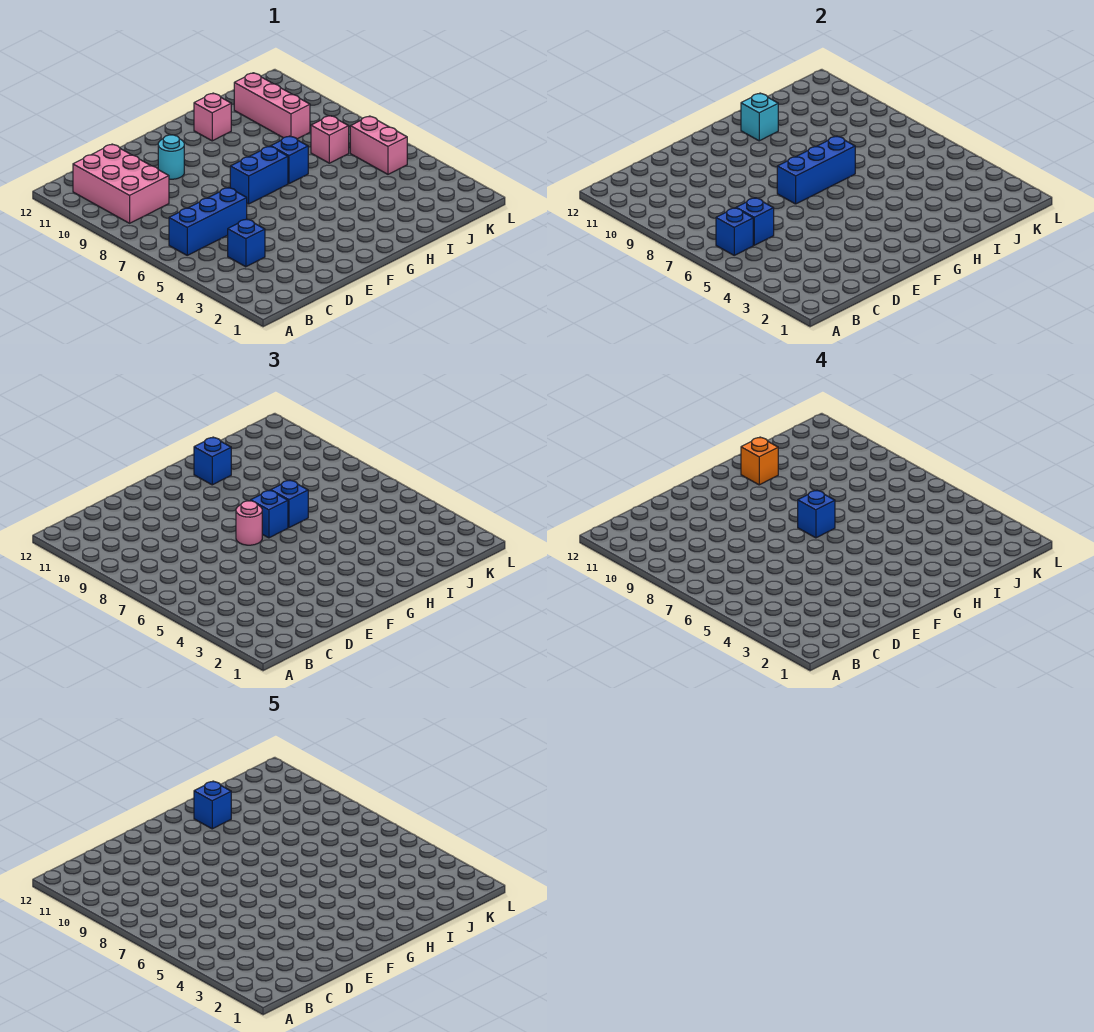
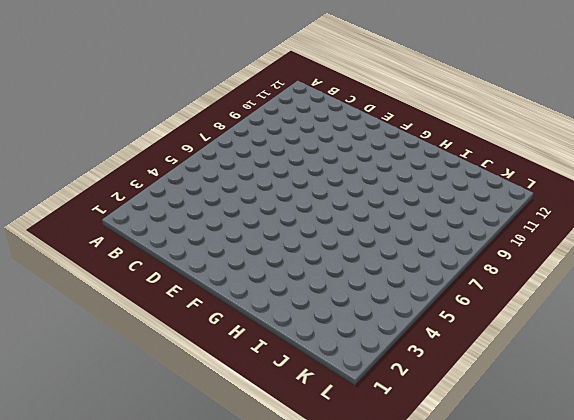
none -> blue 1x3 brick [169,188,247,255]
none -> pink 2x3 brick [73,144,169,223]
none -> blue 1x1 brick [228,219,265,267]

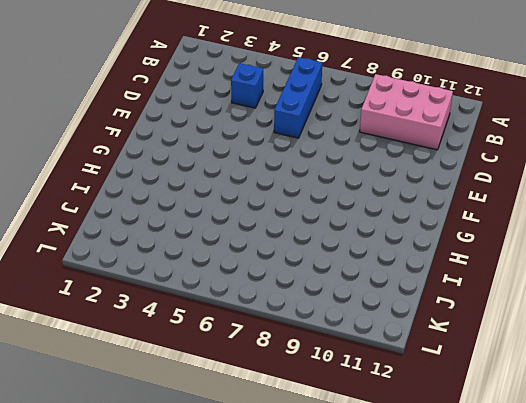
none -> cyan 1x1 round brick [158,135,184,179]
none -> blue 1x2 brick [230,146,288,204]
none -> blue 1x1 brick [271,136,308,184]

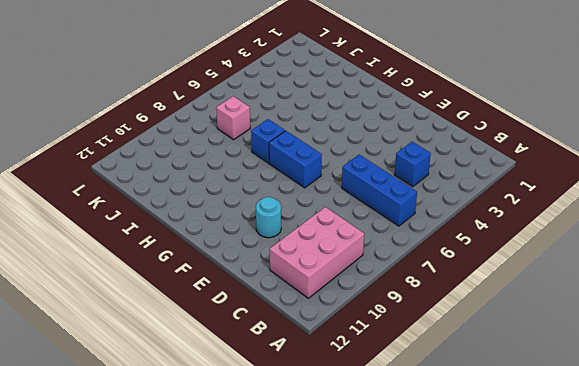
none -> pink 1x1 brick [194,93,231,141]
none -> pink 1x3 brick [234,73,310,139]
none -> pink 1x2 brick [350,116,407,174]

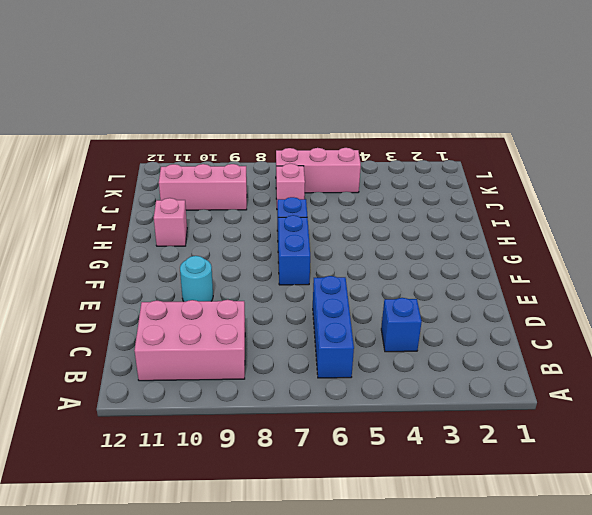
pink 1x3 brick [276,148,361,193] -> pink 1x2 brick [350,116,407,174]
none -> blue 1x1 brick [716,208,753,255]
none -> blue 1x1 brick [736,198,774,245]
none -> blue 1x3 brick [777,136,855,204]

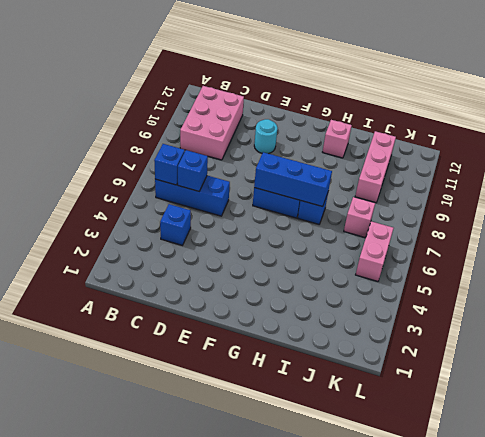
none -> cyan 1x1 brick [741,93,778,141]
none -> pink 1x1 round brick [236,501,262,545]
none -> blue 1x1 brick [251,490,288,538]

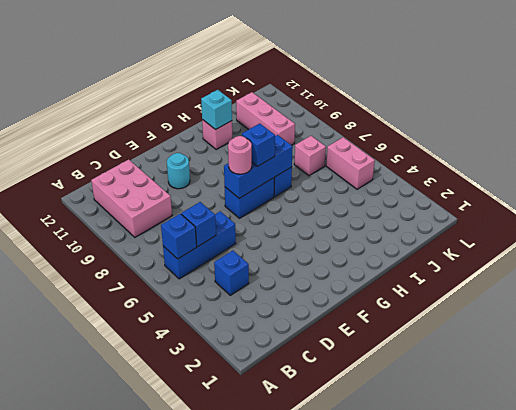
none -> blue 1x1 brick [271,480,308,528]
none -> blue 1x1 brick [194,437,231,485]
none -> blue 1x1 brick [798,490,835,538]

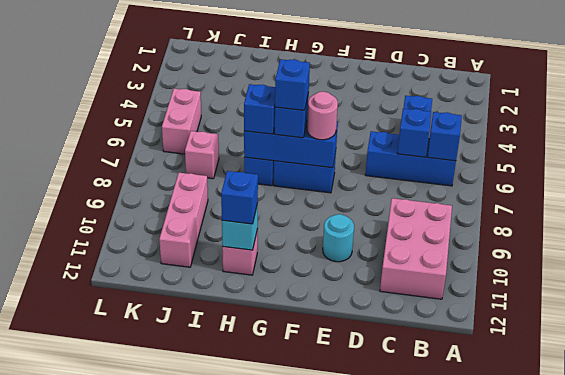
none -> orange 1x1 brick [741,437,778,485]
none -> blue 1x1 brick [194,781,231,829]

